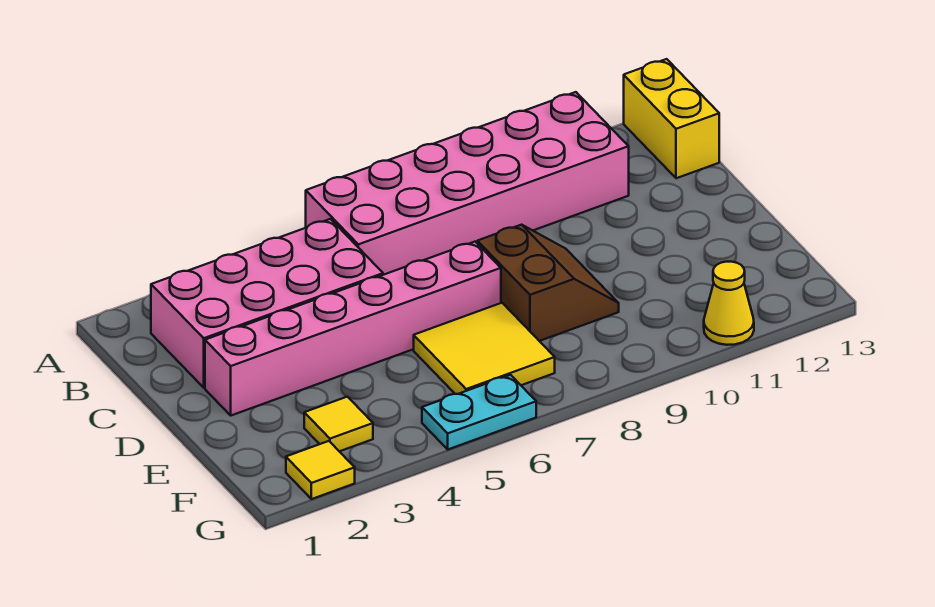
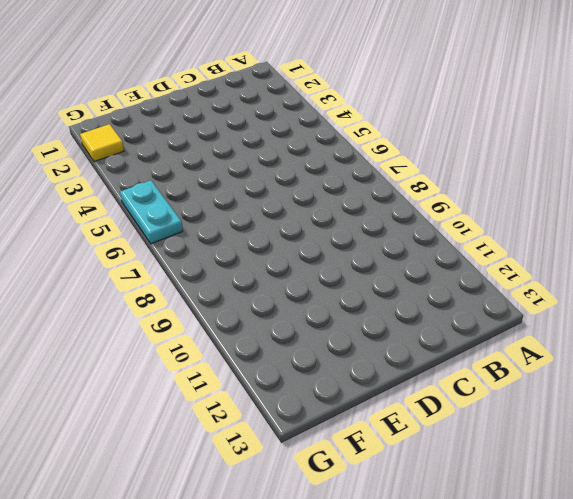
none -> pink 2x6 brick [306,92,629,275]
none -> yellow 1x2 brick [624,59,719,178]

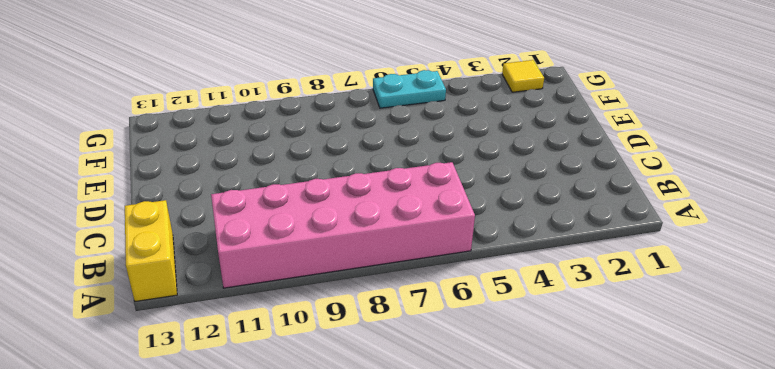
none -> pink 2x4 brick [151,219,383,388]
none -> pink 1x6 brick [205,242,501,415]

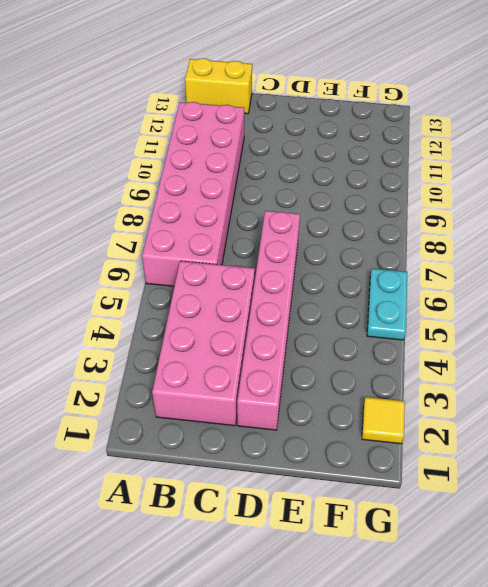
none -> brown 2x2 slope [477,225,619,341]
none -> yellow 2x2 tile [414,303,555,394]

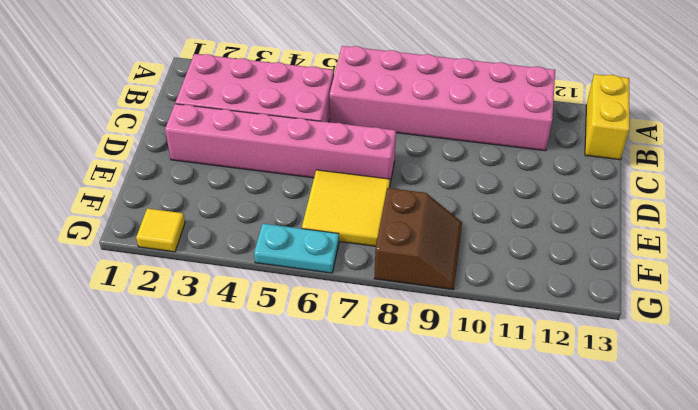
brown 2x2 slope [375,188,462,290] -> brown 2x2 slope moved to [477,225,619,341]
none -> yellow 1x1 tile [304,397,373,451]
none -> yellow 1x1 cone [704,262,754,345]

